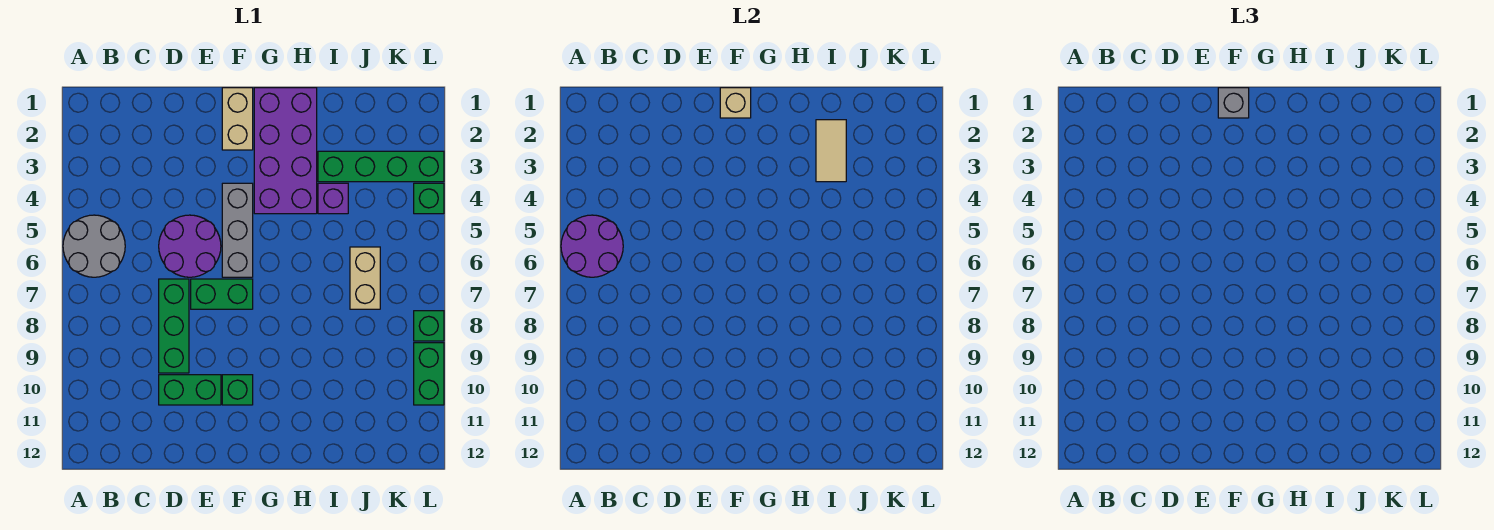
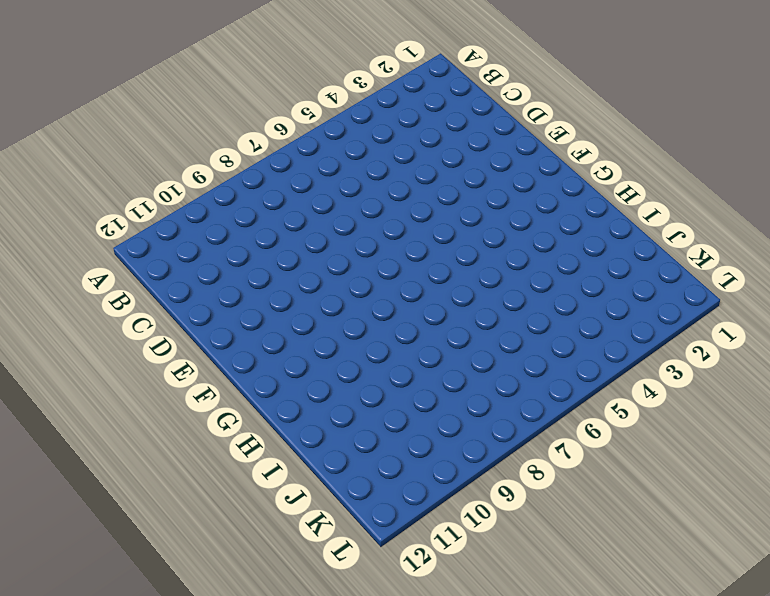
none -> grey 2x2 round brick [63,215,125,277]
none -> purple 2x2 round brick [159,215,221,277]
none -> green 1x3 brick [159,279,189,373]

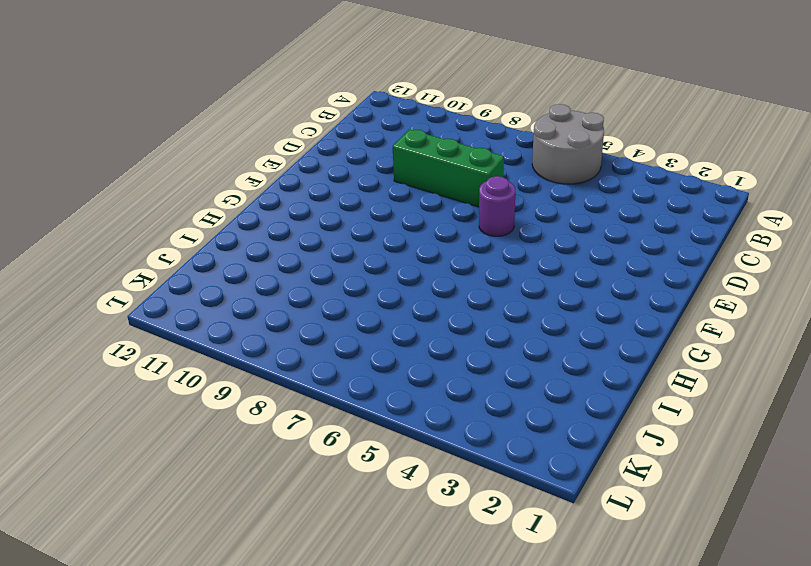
purple 1x1 round brick [479,176,515,236] -> purple 2x2 round brick [159,215,221,277]
none -> green 1x2 brick [159,375,221,405]
none -> green 1x2 brick [191,279,253,309]
none -> tan 1x2 brick [222,88,253,150]

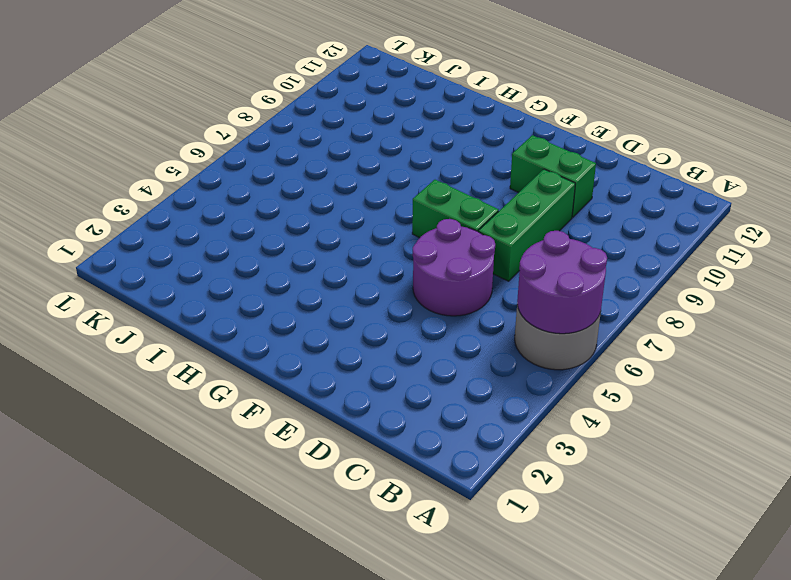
none -> tan 1x2 brick [222,88,253,150]
none -> grey 1x3 brick [222,183,253,277]
none -> green 1x1 brick [222,375,253,405]

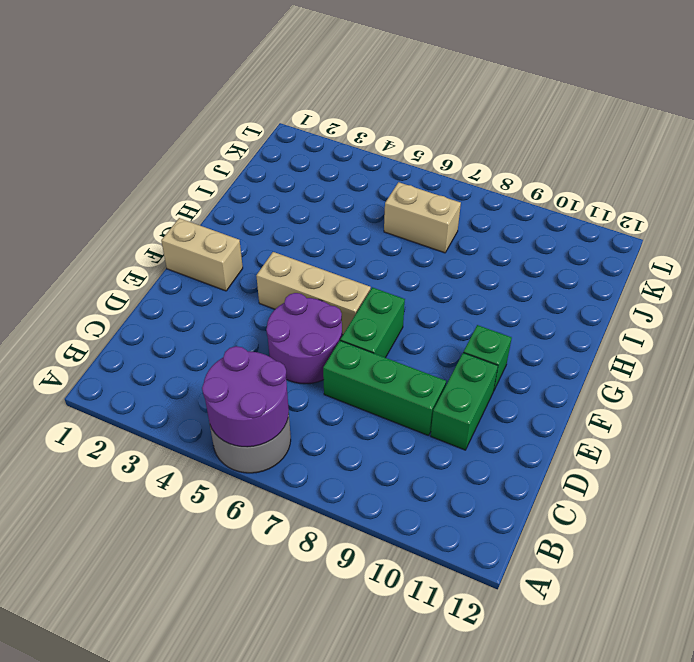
tan 1x3 brick [256,252,371,335] -> grey 1x3 brick [222,183,253,277]
none -> purple 2x4 brick [254,88,317,214]
none -> green 1x4 brick [318,151,444,182]
none -> purple 1x1 brick [318,183,348,214]

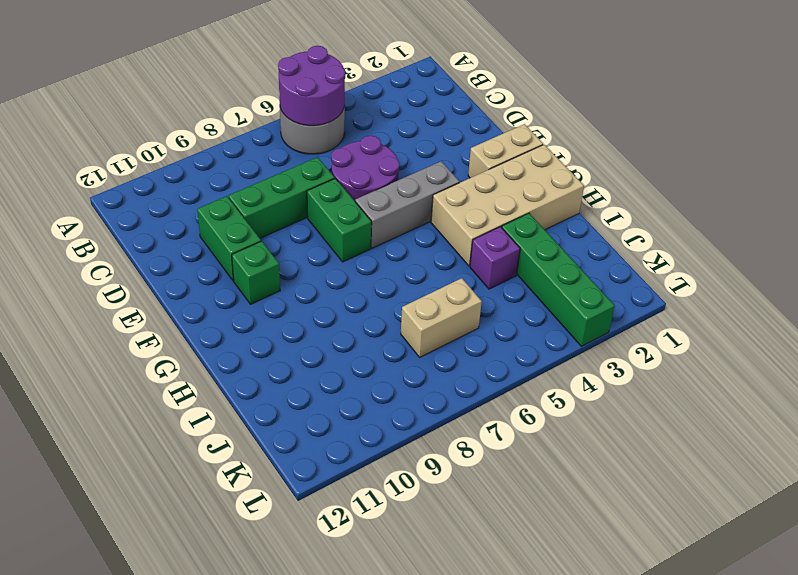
tan 2x4 brick [431,145,584,266] -> purple 2x4 brick [254,88,317,214]
none -> green 1x1 brick [414,183,444,214]
none -> green 1x1 brick [414,311,444,341]
none -> green 1x2 brick [414,343,444,405]

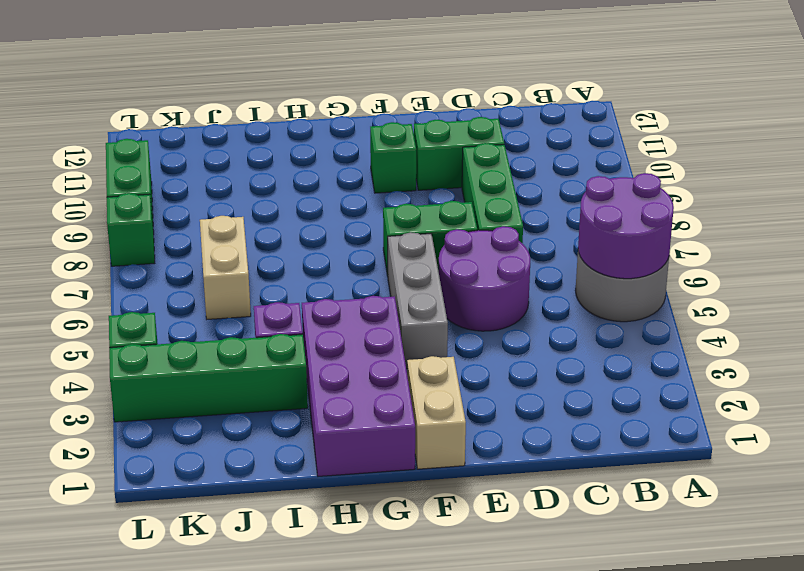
none -> tan 1x1 brick [720,88,751,118]
none -> tan 1x2 tile [816,120,846,182]
none -> grey 1x1 brick [1218,88,1249,118]

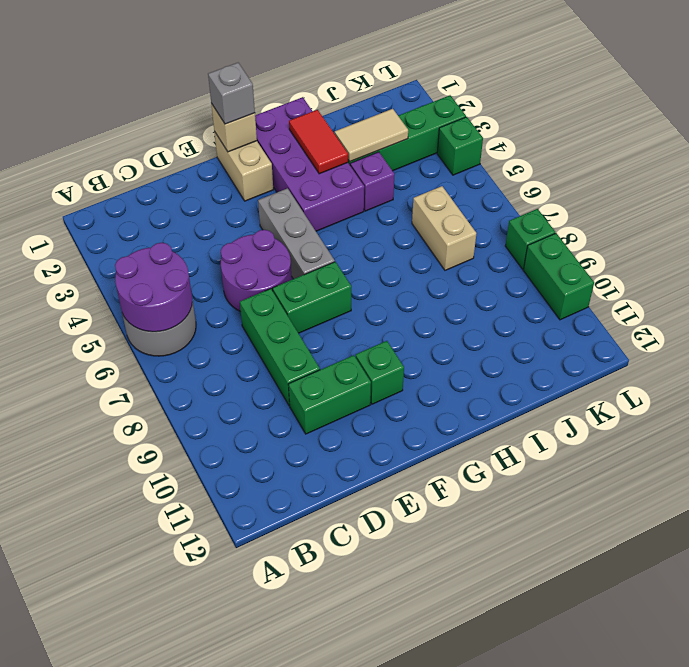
red 1x2 tile [289,110,348,174] -> none
tan 1x2 tile [335,109,408,162] -> tan 1x2 tile turned to [816,120,846,182]

